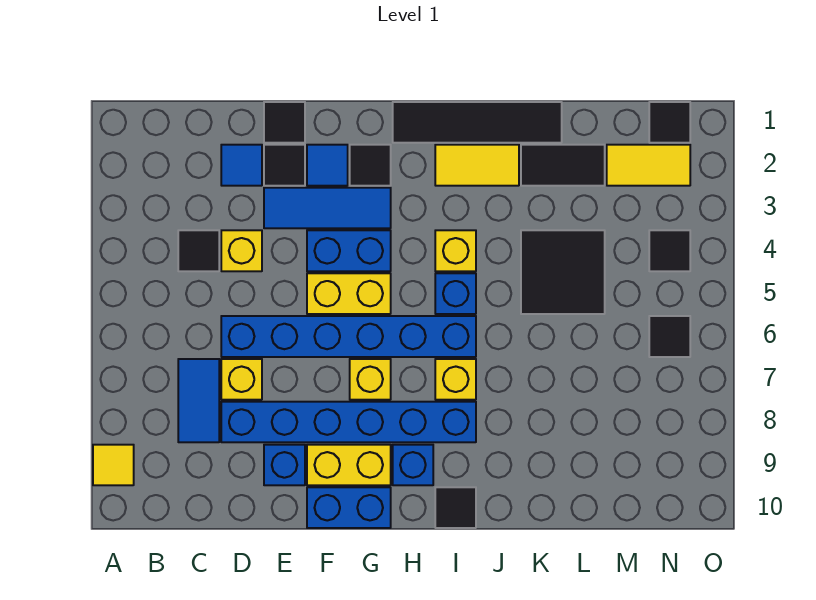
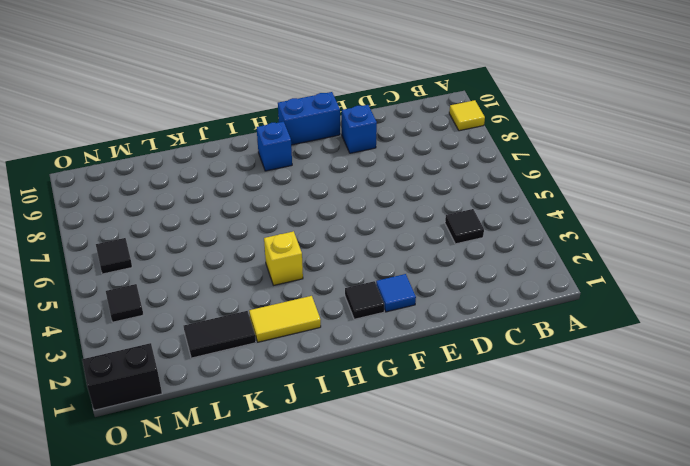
black 1x2 brick [82,343,162,410] -> black 1x1 tile [649,102,690,143]
none -> blue 1x2 tile [178,359,219,442]
none -> blue 1x1 tile [221,145,262,186]
none -> yellow 1x1 brick [221,230,262,271]
none -> blue 1x6 brick [221,316,476,357]

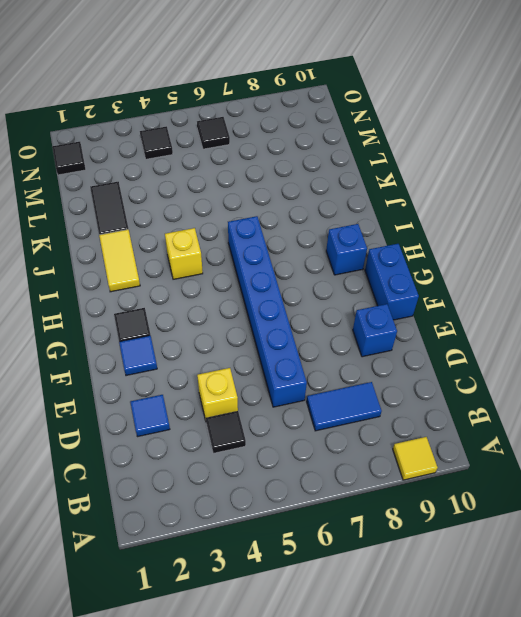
none -> yellow 1x1 brick [221,359,262,400]
none -> blue 1x6 brick [221,402,476,442]
none -> black 1x1 tile [264,102,305,143]
none -> black 1x1 tile [264,145,305,186]

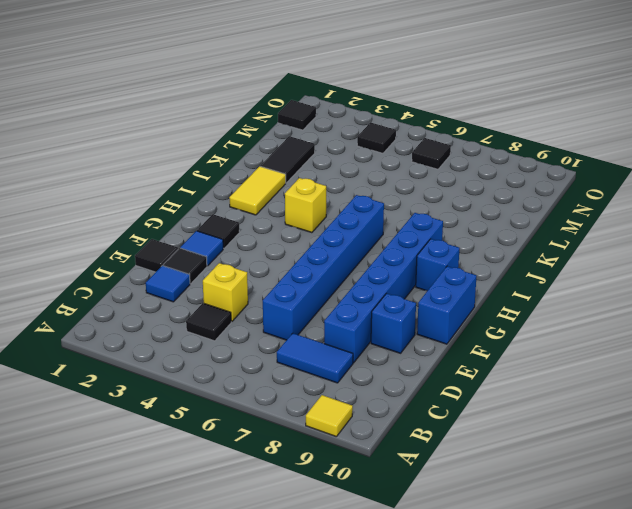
none -> yellow 1x1 brick [221,359,262,400]
none -> blue 1x3 tile [264,188,391,228]
none -> blue 1x2 brick [307,230,391,271]
none -> yellow 1x2 brick [307,273,391,314]

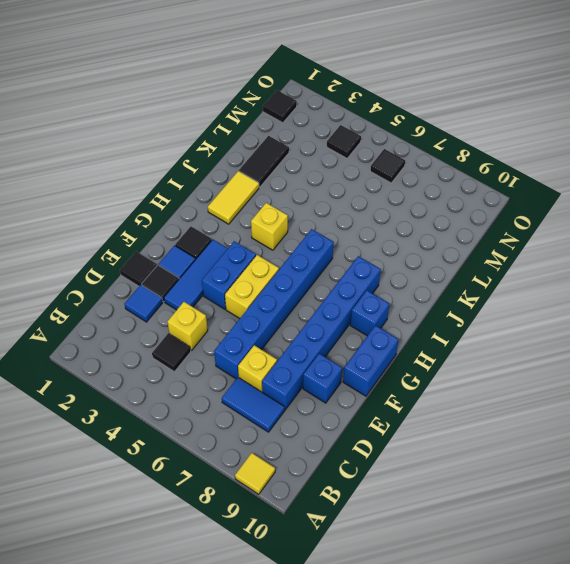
none -> yellow 1x2 brick [307,445,391,485]
none -> yellow 1x1 brick [350,359,391,400]
none -> black 1x4 tile [393,102,562,143]
none -> blue 1x1 brick [435,273,476,314]

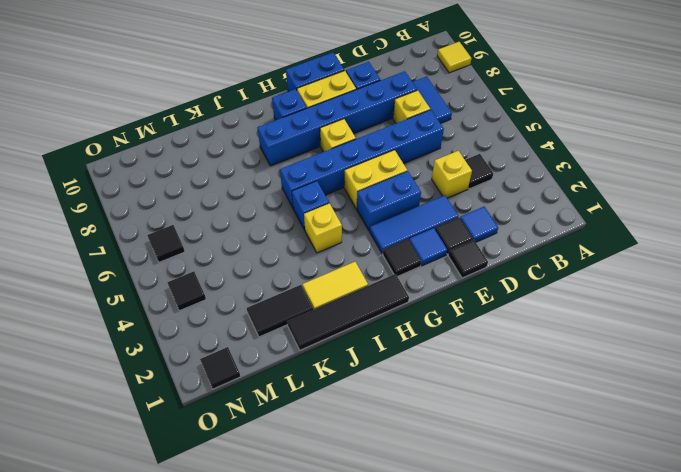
none -> yellow 1x1 brick [435,359,476,400]
none -> black 1x1 tile [435,487,476,528]
none -> black 2x2 tile [521,230,605,314]
none -> yellow 1x2 tile [607,145,690,186]

